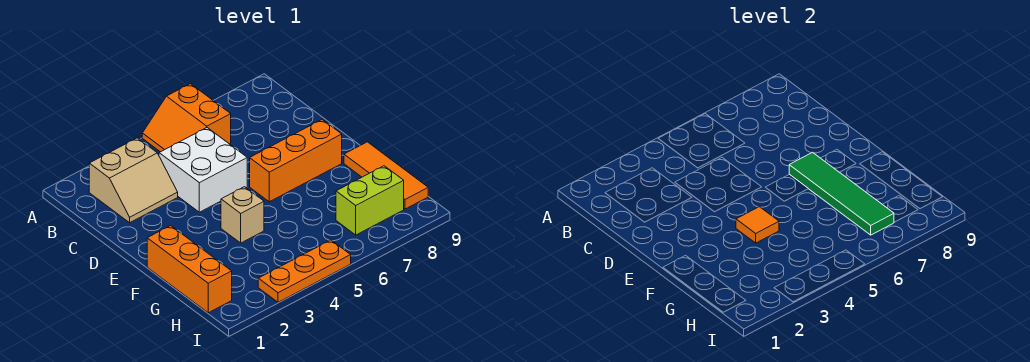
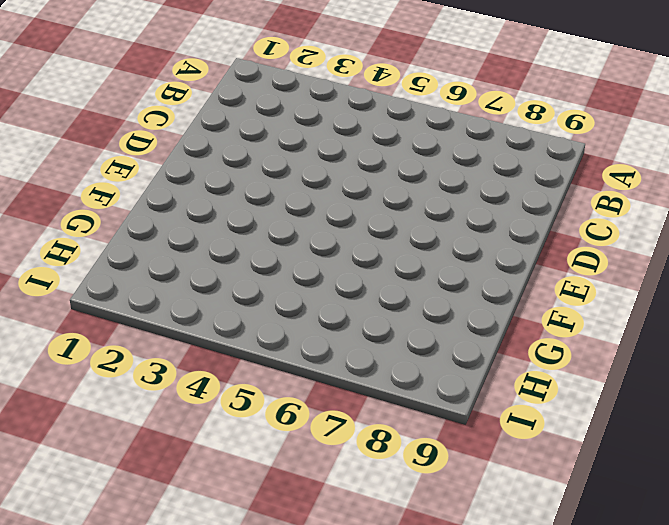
none -> orange 2x2 slope [142,84,231,152]
none -> tan 2x2 slope [89,138,178,223]

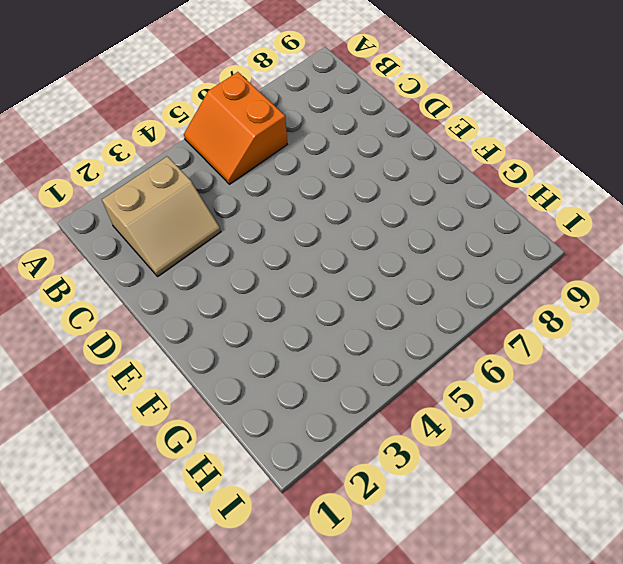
none -> white 2x2 brick [159,128,247,212]
none -> orange 1x3 brick [250,120,342,202]

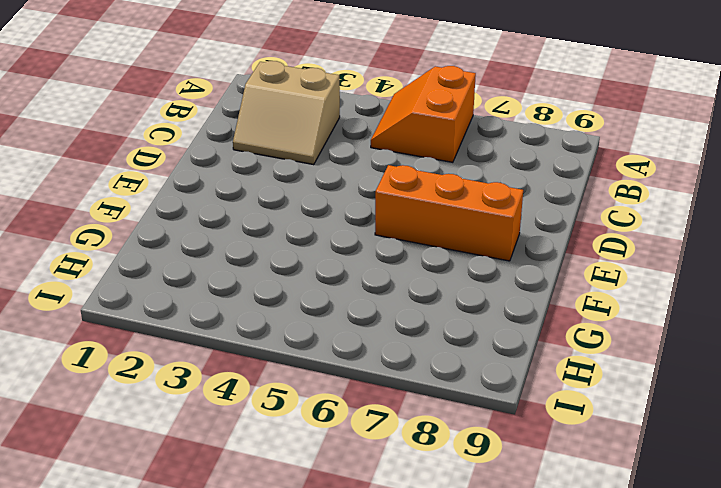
none -> white 2x2 brick [159,128,247,212]
none -> orange 1x3 brick [147,226,232,313]

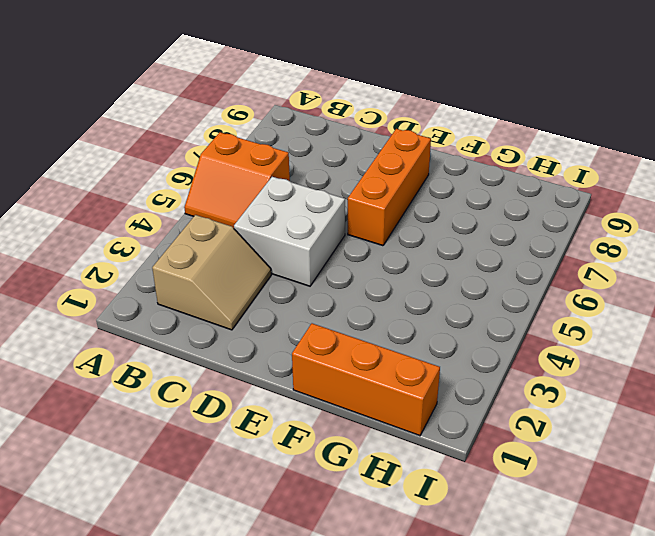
none -> tan 1x1 brick [221,187,264,243]
none -> orange 1x3 tile [344,142,428,209]

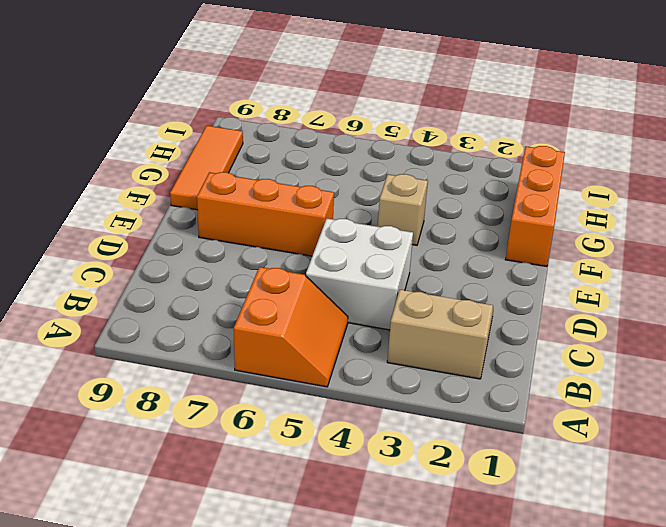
none -> lime 1x2 brick [336,166,404,235]
none -> orange 1x3 plate [258,240,351,302]

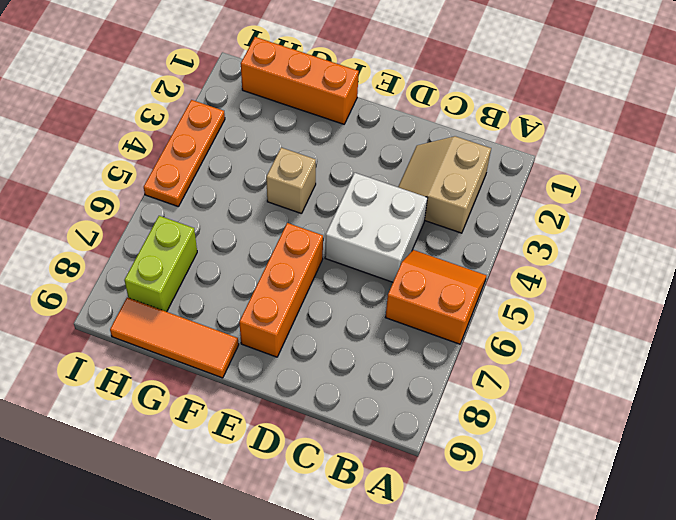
none -> green 1x4 tile [789,152,894,235]
none -> orange 1x1 tile [736,207,779,243]

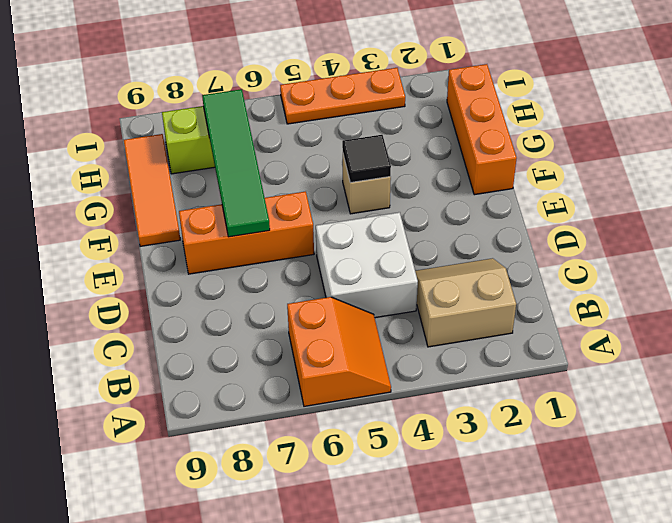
black 1x1 tile [342,135,391,183] -> orange 1x1 tile [736,207,779,243]

